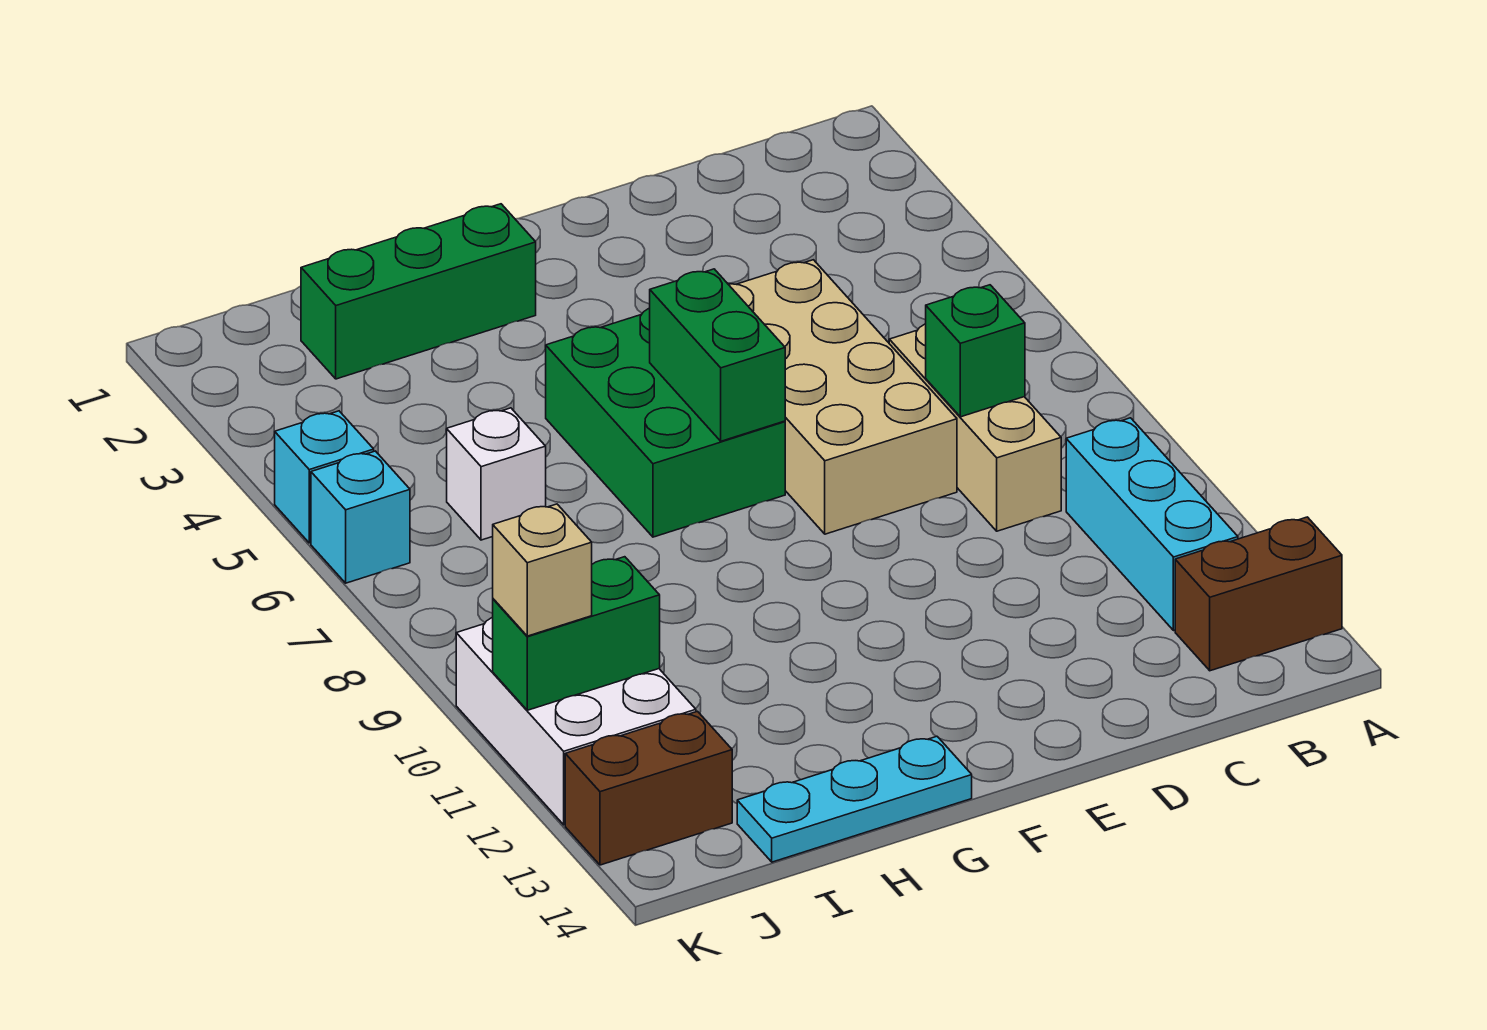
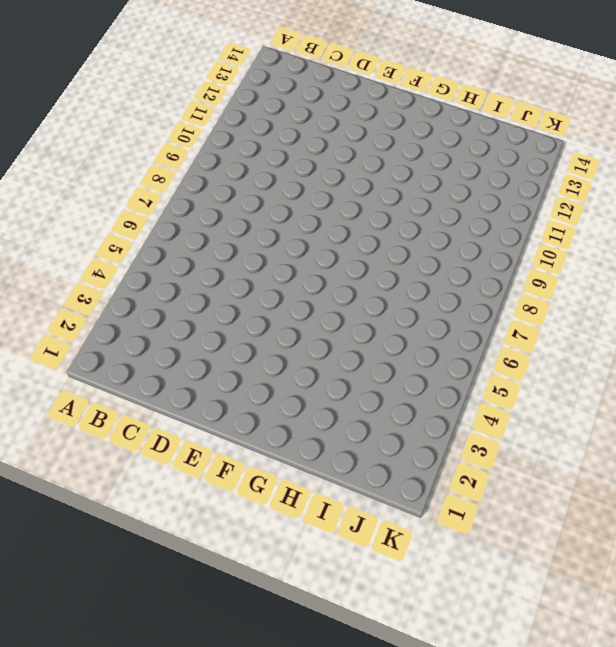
none -> brown 1x2 brick [1175,517,1342,671]
none -> cyan 1x3 brick [1066,418,1238,631]
none -> tan 1x3 brick [889,324,1061,531]

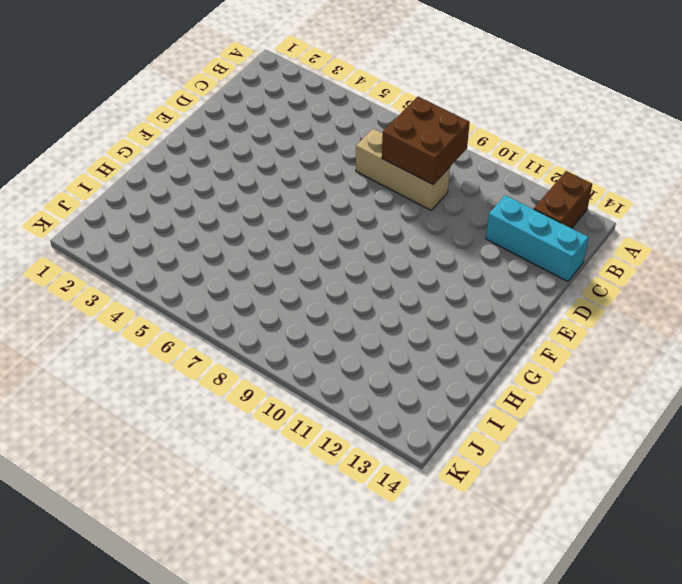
brown 2x2 brick [382,97,470,185] -> green 1x1 brick [926,285,1025,417]
cyan 1x3 brick [486,195,588,281] -> cyan 1x3 brick moved to [1066,418,1238,631]
none -> tan 2x4 brick [728,260,957,534]
none -> green 2x3 brick [546,308,785,537]
none -> green 1x3 brick [301,204,536,379]

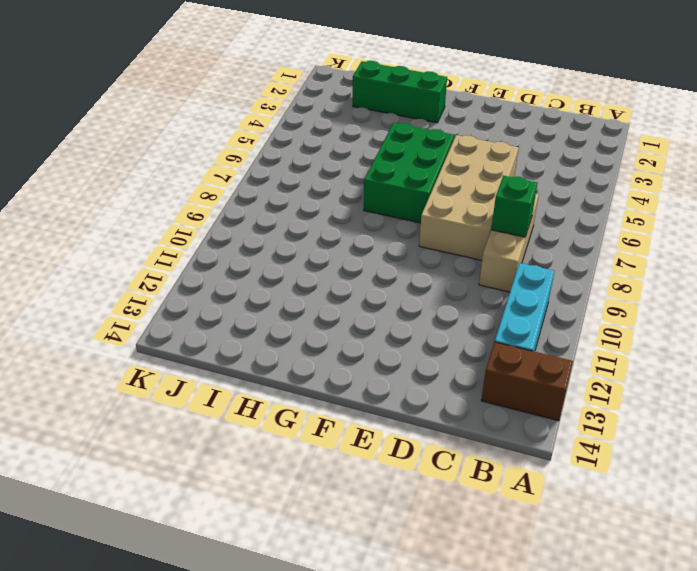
none -> cyan 1x3 plate [737,736,972,862]
none -> white 1x1 brick [447,408,546,540]
none -> white 2x3 brick [456,617,696,825]

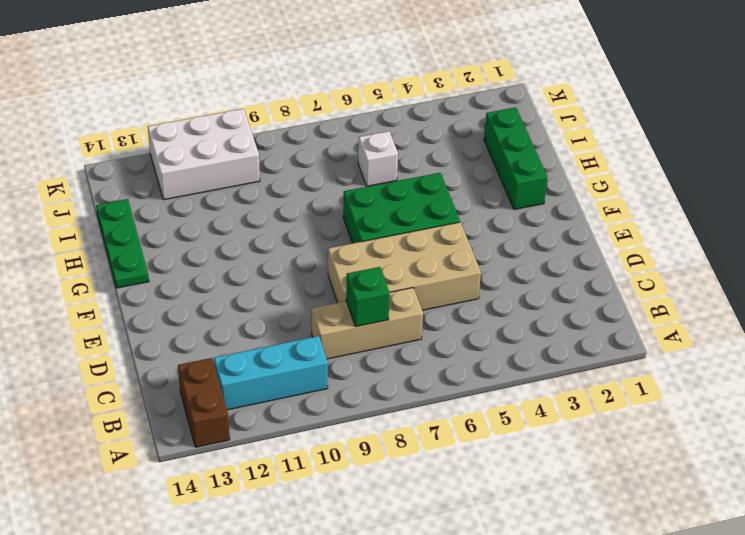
green 1x3 plate [96,199,149,288] -> cyan 1x3 plate [737,736,972,862]
none -> brown 1x2 brick [565,711,732,865]
none -> cyan 1x1 brick [275,411,374,543]
none -> cyan 1x1 brick [311,451,410,583]

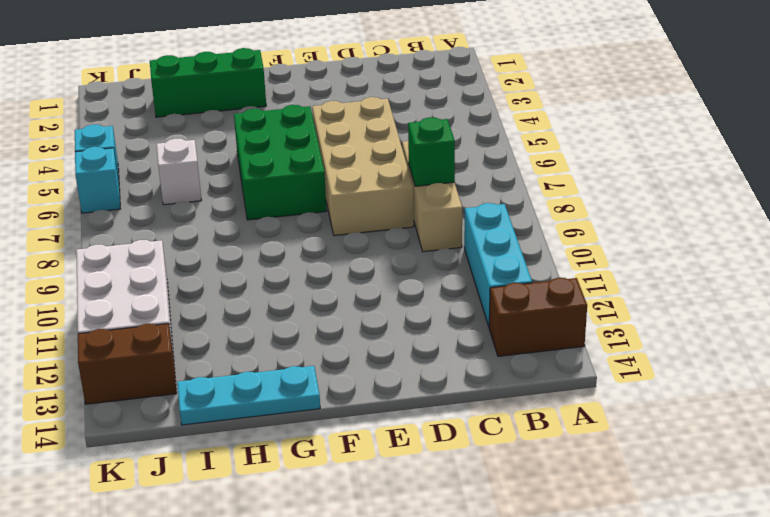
none -> green 1x2 brick [650,269,785,441]
none -> green 1x2 brick [493,557,660,710]
none -> tan 1x1 brick [493,504,592,636]

